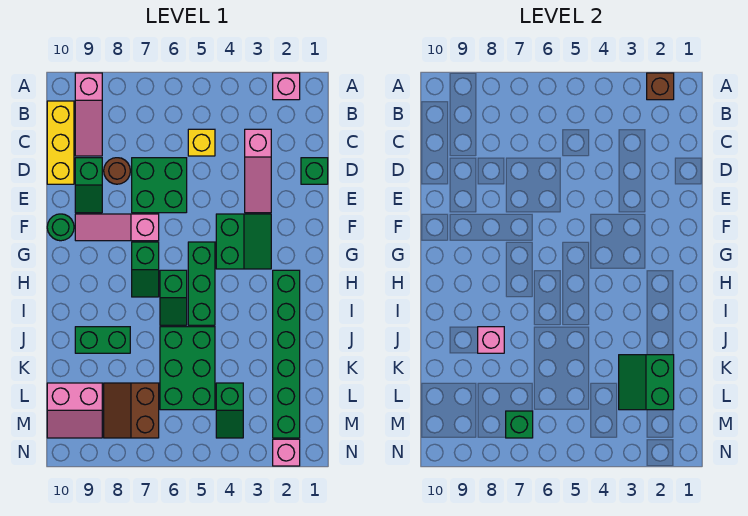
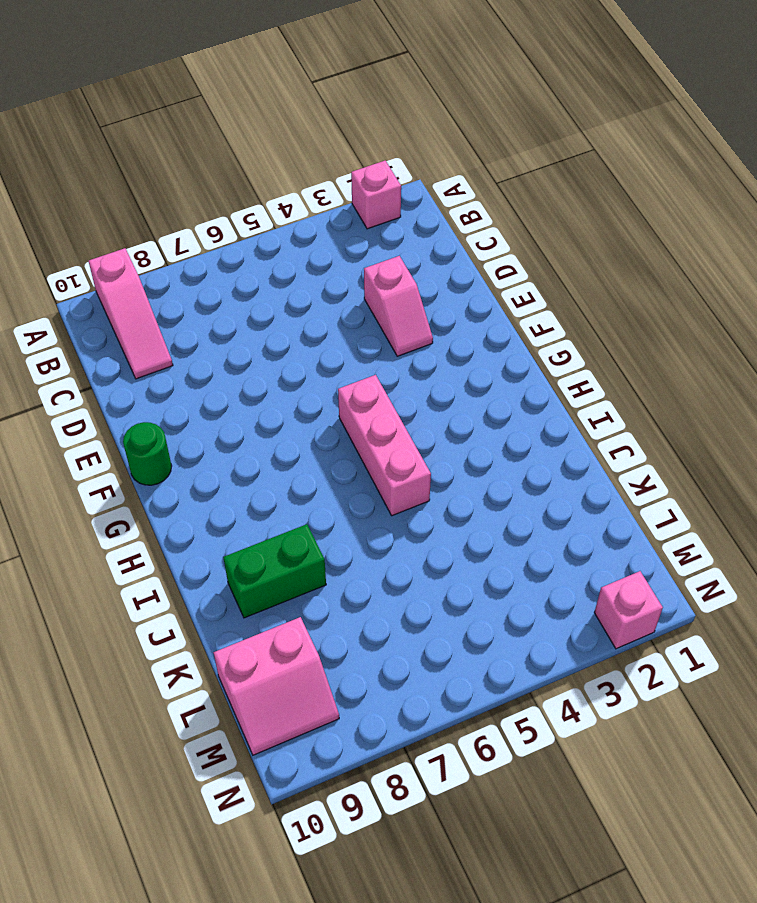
pink 1x2 slope [364,256,433,356] -> pink 1x3 slope [245,129,271,213]
pink 1x3 brick [338,375,431,516] -> green 1x3 brick [188,242,215,325]
none -> yellow 1x3 brick [47,101,74,184]
none -> yellow 1x1 brick [188,129,215,156]
none -> green 1x1 brick [301,158,328,184]

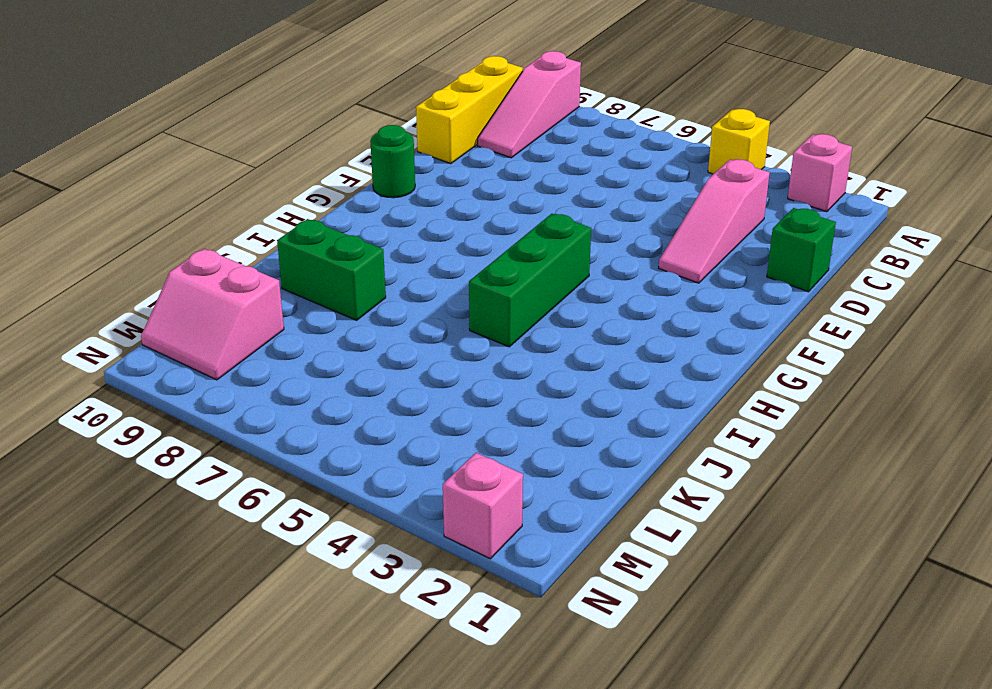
yellow 1x1 brick [708,109,770,174] -> yellow 1x1 brick moved to [188,129,215,156]
none -> green 2x2 brick [132,158,187,213]
none -> brown 1x1 round brick [104,158,130,184]
none -> green 1x2 slope [75,158,102,213]

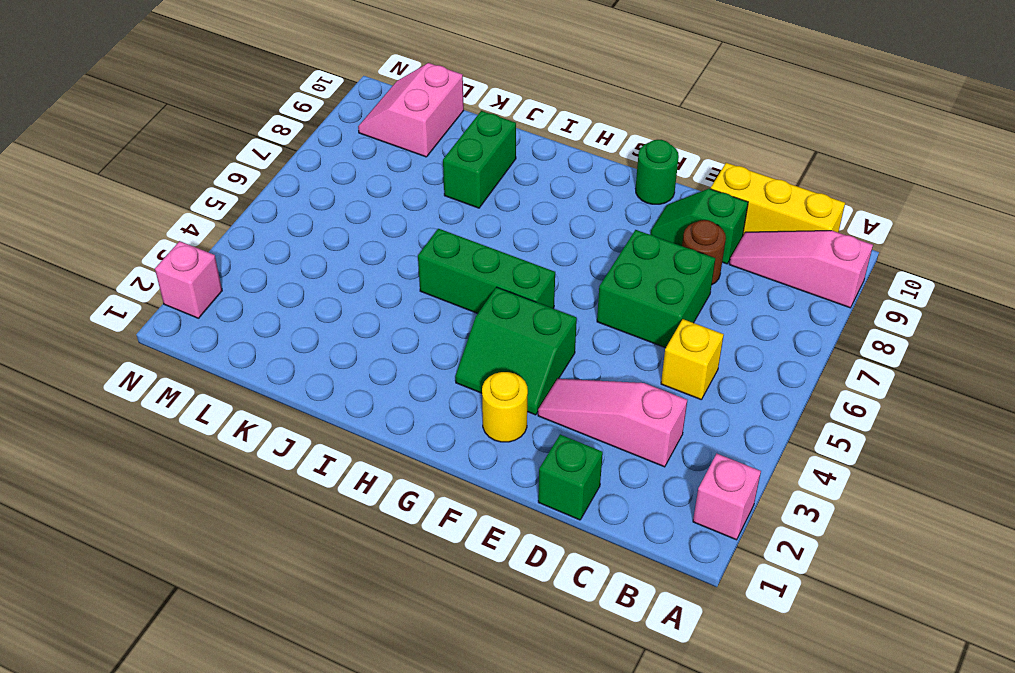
yellow 1x1 round brick [482,372,528,442] -> none
none -> pink 1x3 slope [75,214,159,241]
none -> green 1x2 slope [132,242,159,297]
none -> green 1x6 brick [273,270,300,438]

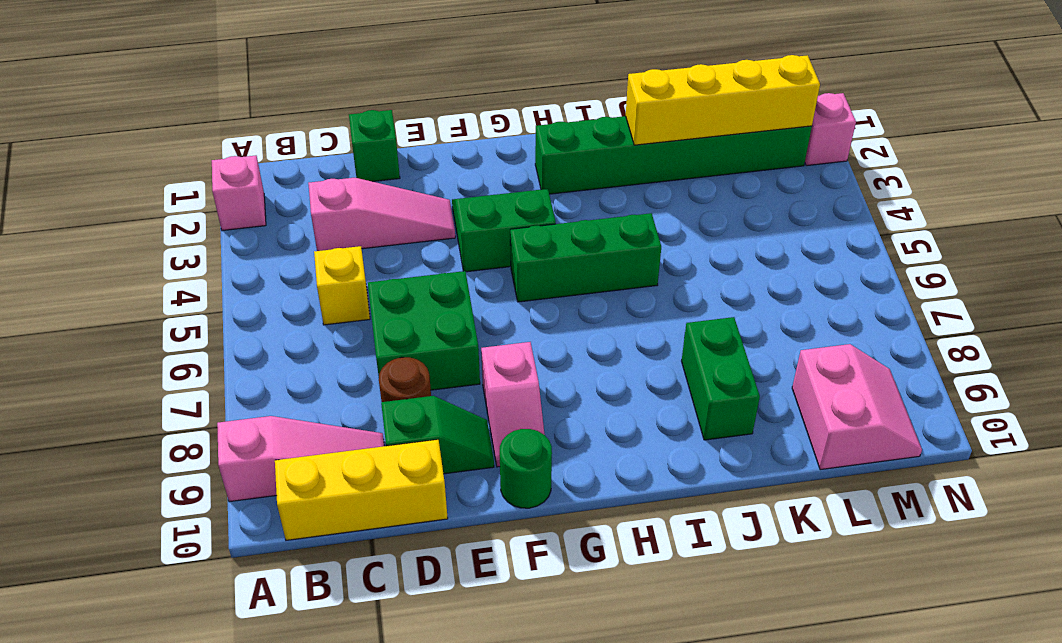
pink 1x2 slope [481,342,545,467] -> pink 1x3 slope [75,214,159,241]
yellow 1x4 brick [626,55,820,145] -> green 2x2 slope [619,355,674,410]
none -> green 1x2 slope [132,242,159,297]
none -> green 1x2 slope [160,270,187,325]
none -> green 2x3 brick [160,327,215,410]

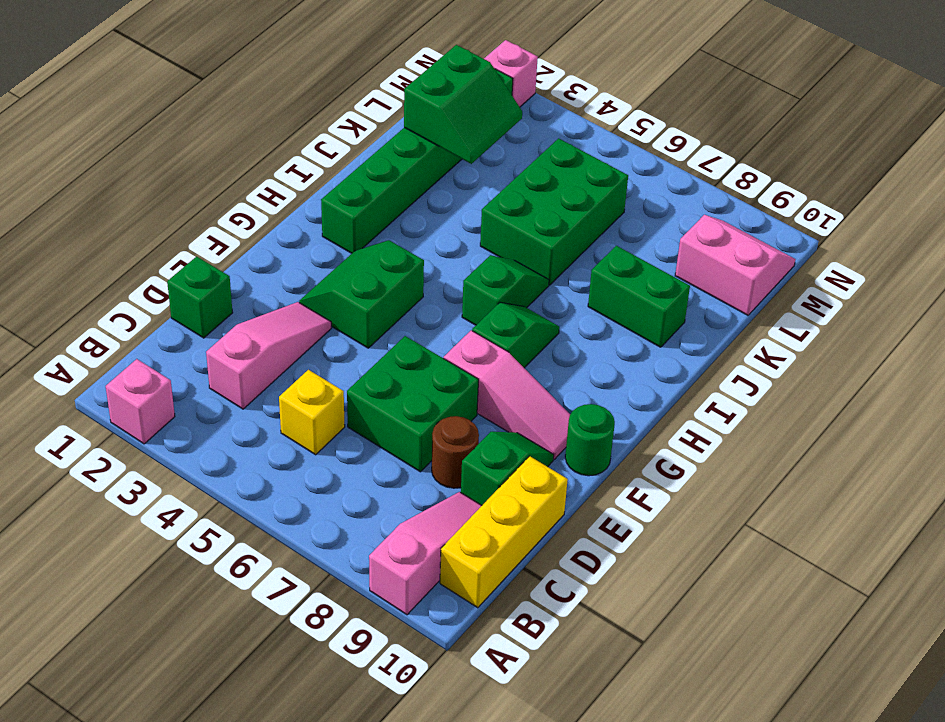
none -> green 1x3 brick [188,242,215,325]
none -> green 1x2 slope [216,383,243,438]
none -> brown 2x2 slope [104,383,159,438]

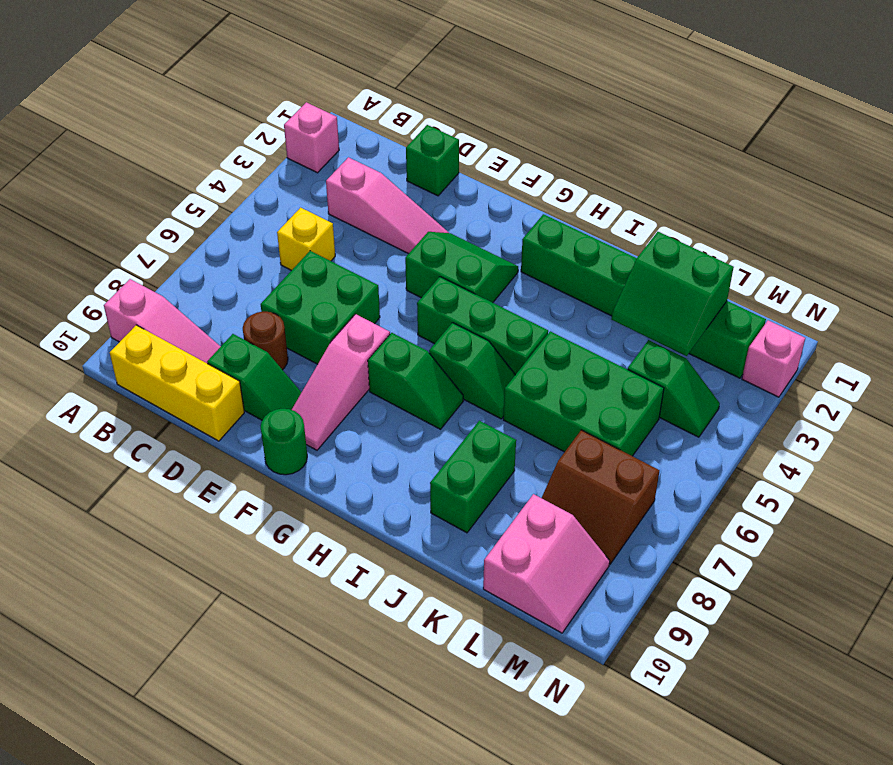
none -> brown 1x1 brick [647,73,674,100]
none -> pink 1x1 brick [478,327,504,353]
none -> green 1x1 brick [506,411,533,438]

